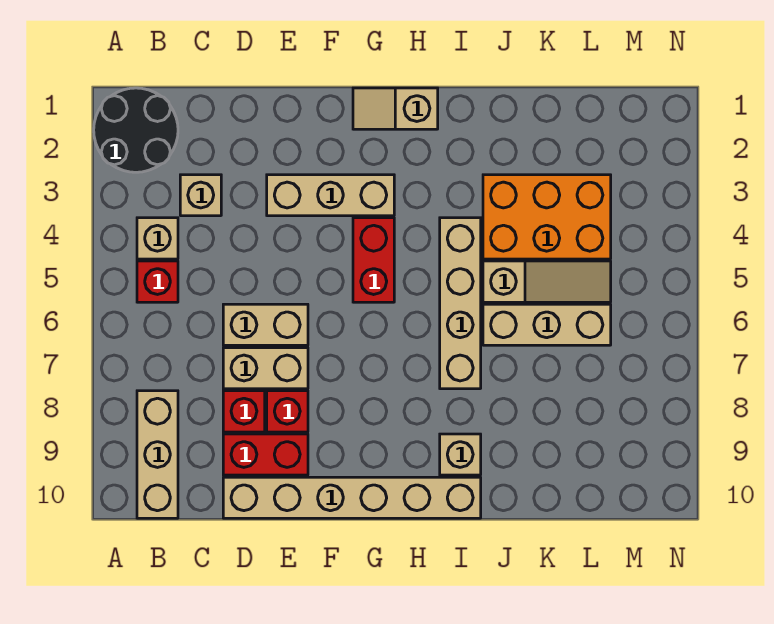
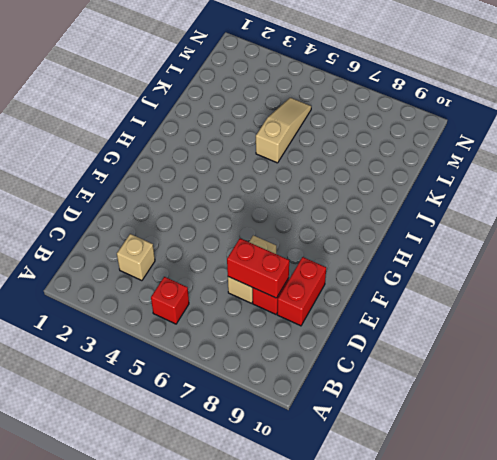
red 1x2 brick [227,239,289,298] -> red 1x2 brick moved to [353,218,394,302]
none -> black 2x2 round brick [94,88,178,172]
none -> tan 1x1 brick [137,218,178,259]
none -> tan 1x3 brick [137,391,178,518]

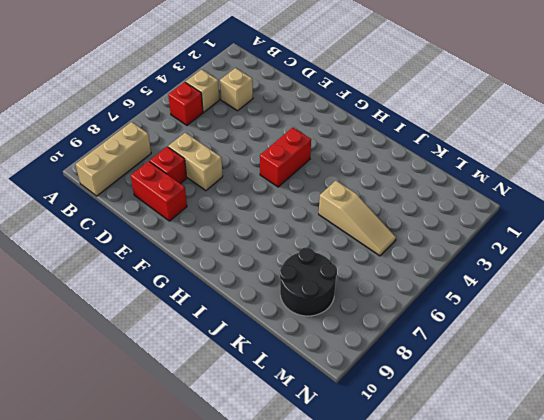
black 2x2 round brick [280,248,337,316] -> black 2x2 round brick moved to [94,88,178,172]
none -> tan 1x2 brick [223,304,308,345]
none -> tan 1x6 brick [223,477,481,518]
none -> tan 1x3 brick [267,175,394,216]

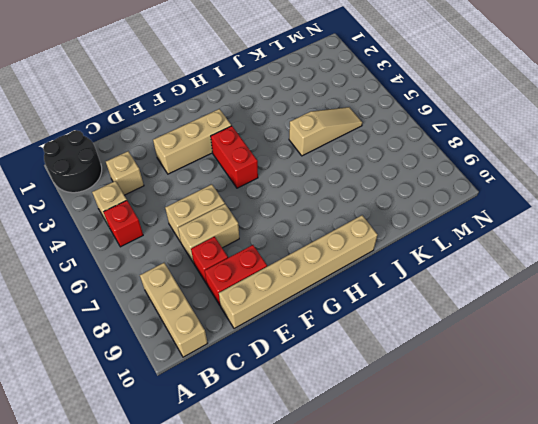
none -> red 1x1 brick [267,391,308,432]
none -> tan 1x2 slope [353,88,438,129]
none -> tan 1x4 brick [440,218,481,389]

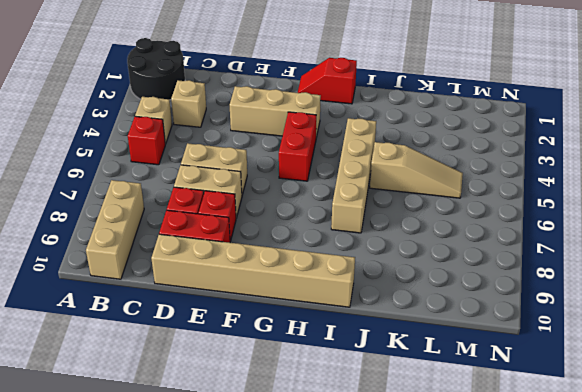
red 1x2 slope [298,58,357,104] -> tan 1x2 slope [353,88,438,129]
none -> tan 1x1 brick [440,434,481,475]
none -> orange 2x3 brick [483,175,611,259]
none -> tan 1x3 brick [483,304,611,345]

